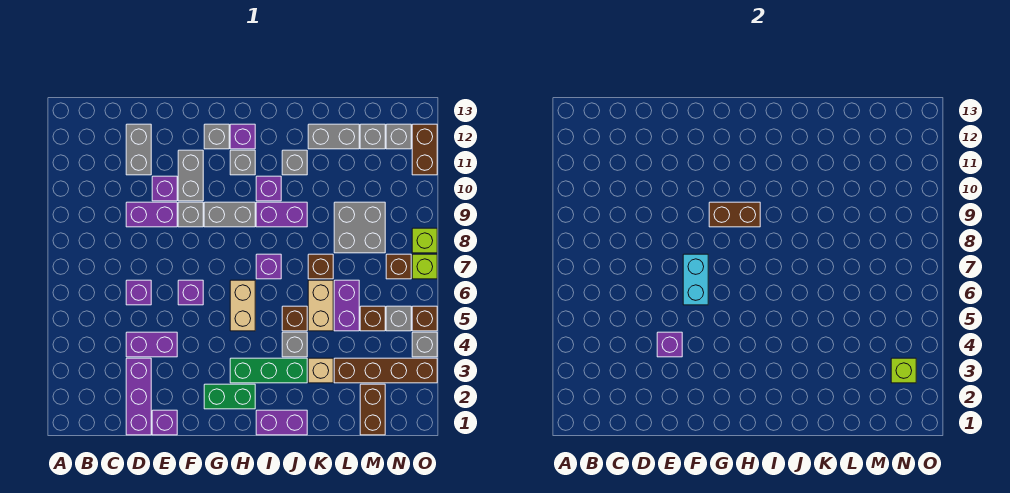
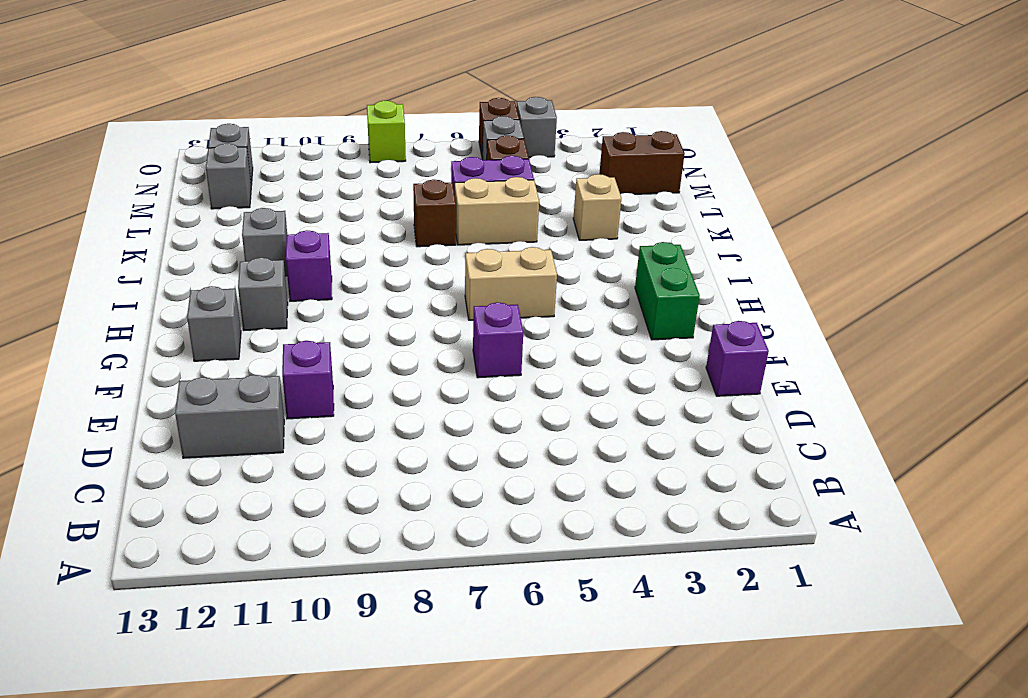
none -> purple 1x3 brick [126,358,151,435]
none -> purple 1x2 brick [126,332,177,357]
none -> purple 1x1 brick [126,280,151,305]
none -> purple 1x2 brick [126,202,177,227]

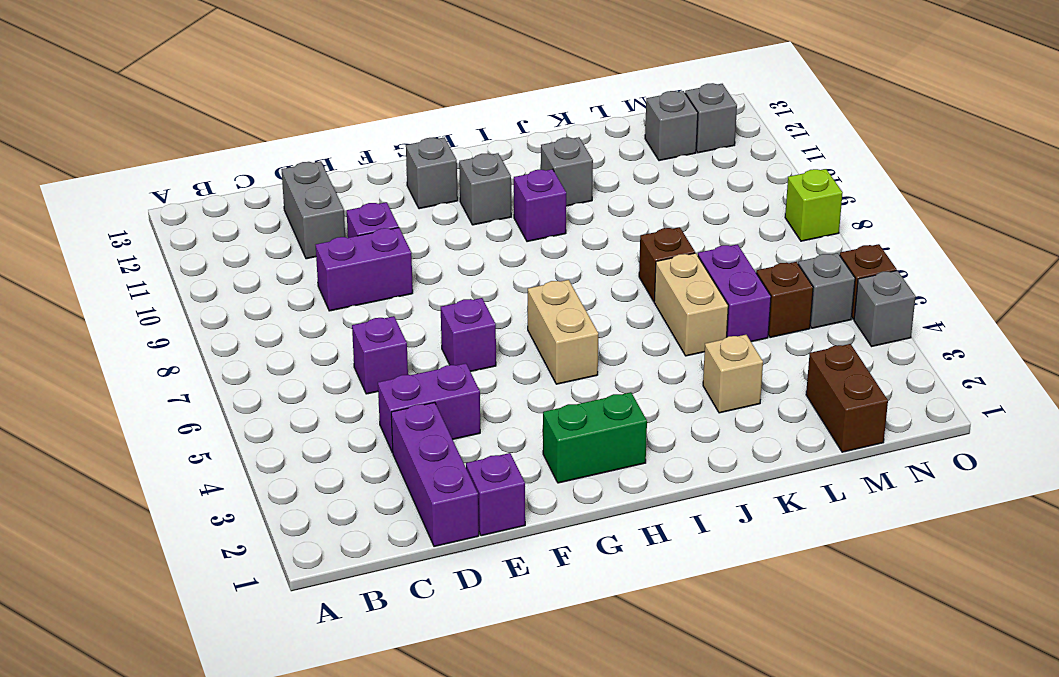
none -> grey 1x1 brick [178,202,203,227]
none -> grey 1x2 brick [178,150,203,201]
none -> grey 1x2 brick [204,202,255,227]
none -> green 1x3 brick [230,358,307,383]

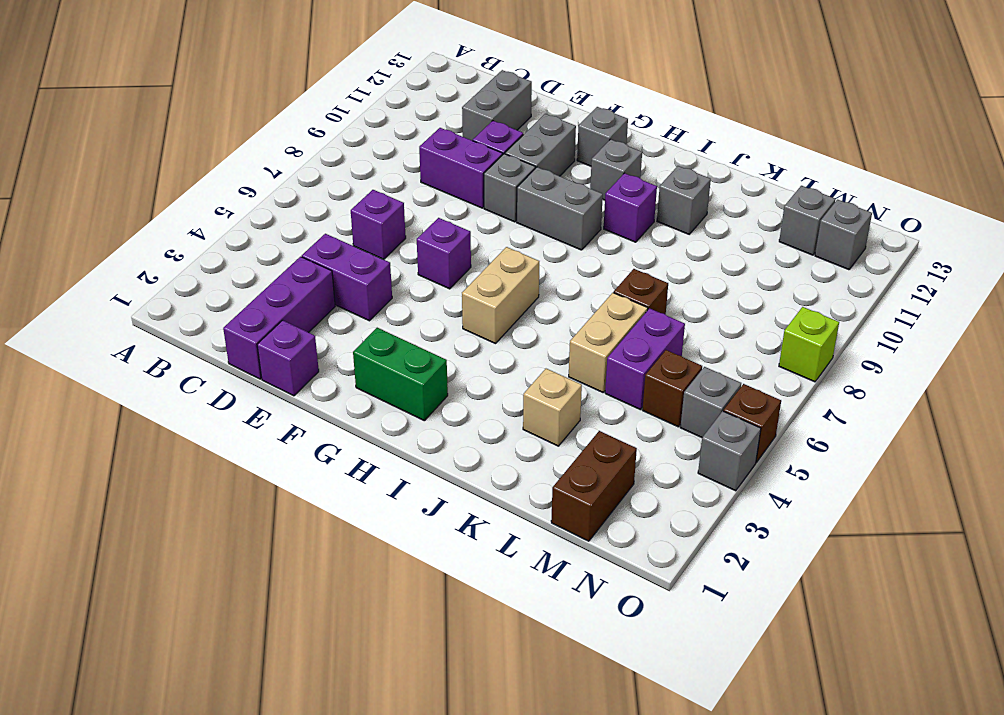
none -> green 1x3 brick [230,358,307,383]
none -> purple 1x1 brick [230,124,255,149]
none -> purple 1x2 brick [256,410,307,435]
none -> purple 1x1 brick [256,254,281,279]

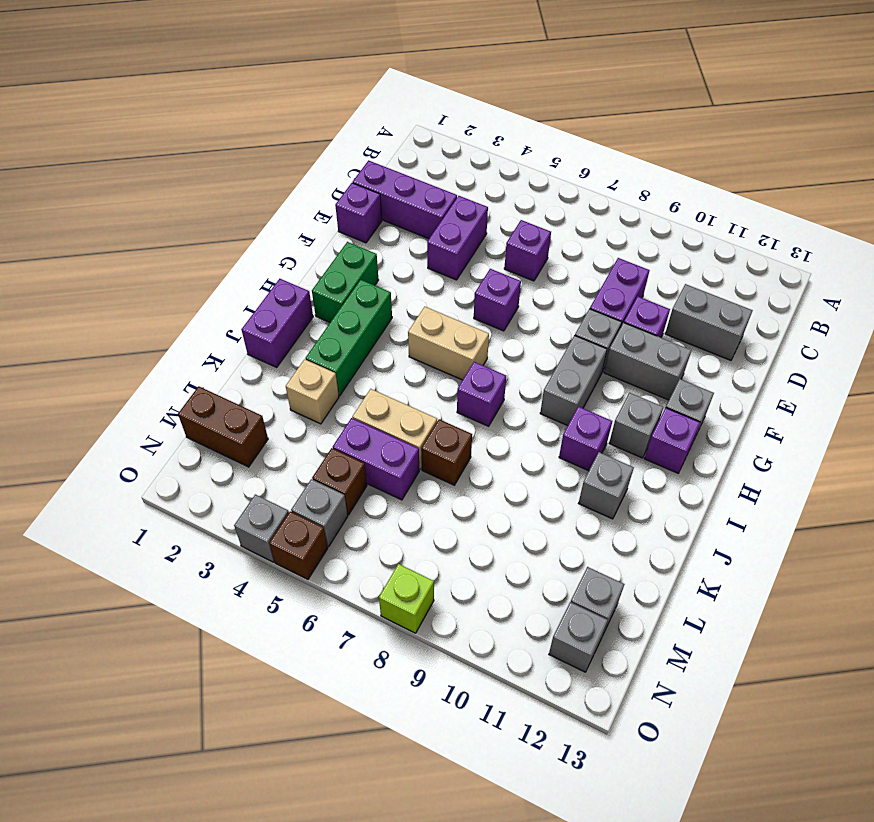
none -> purple 1x2 brick [256,202,307,227]
none -> grey 1x1 brick [282,332,307,357]
none -> brown 1x1 brick [282,306,307,331]
none -> grey 1x2 brick [308,124,359,149]

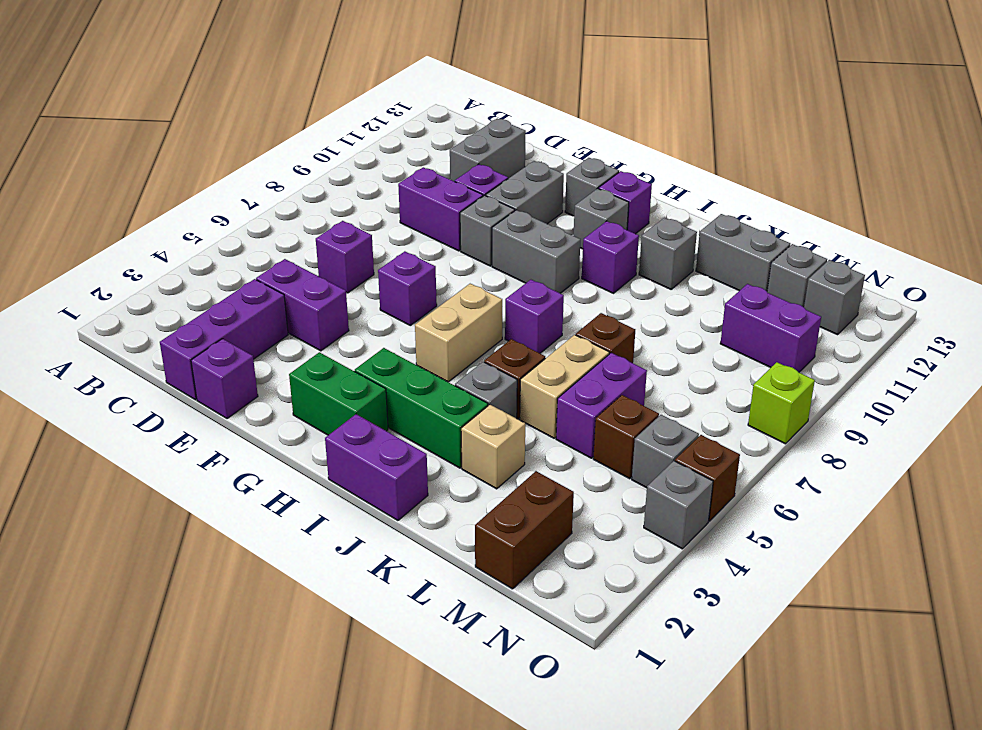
purple 1x2 brick [720,284,821,372] -> purple 1x2 brick moved to [256,202,307,227]
none -> brown 1x4 brick [334,358,437,383]
none -> grey 2x2 brick [334,202,385,253]
none -> brown 1x1 brick [386,254,411,279]
none -> lime 1x1 brick [412,254,437,279]

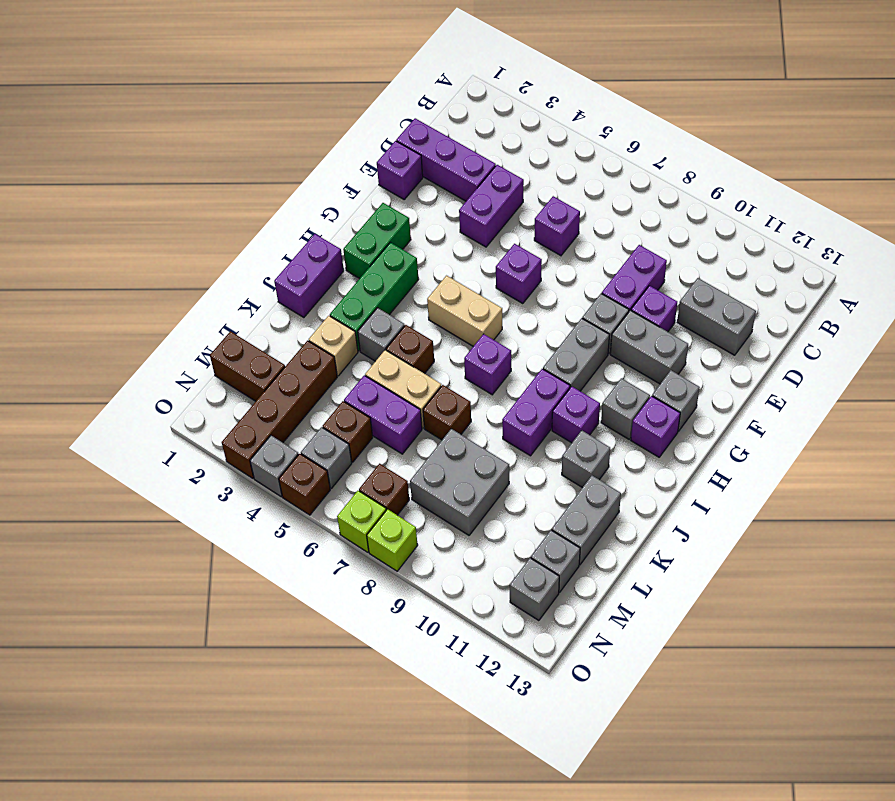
none -> brown 1x2 brick [412,124,437,175]
none -> purple 1x1 brick [657,332,682,357]
none -> cyan 1x2 brick [683,254,708,305]
none -> brown 1x2 brick [709,202,760,227]

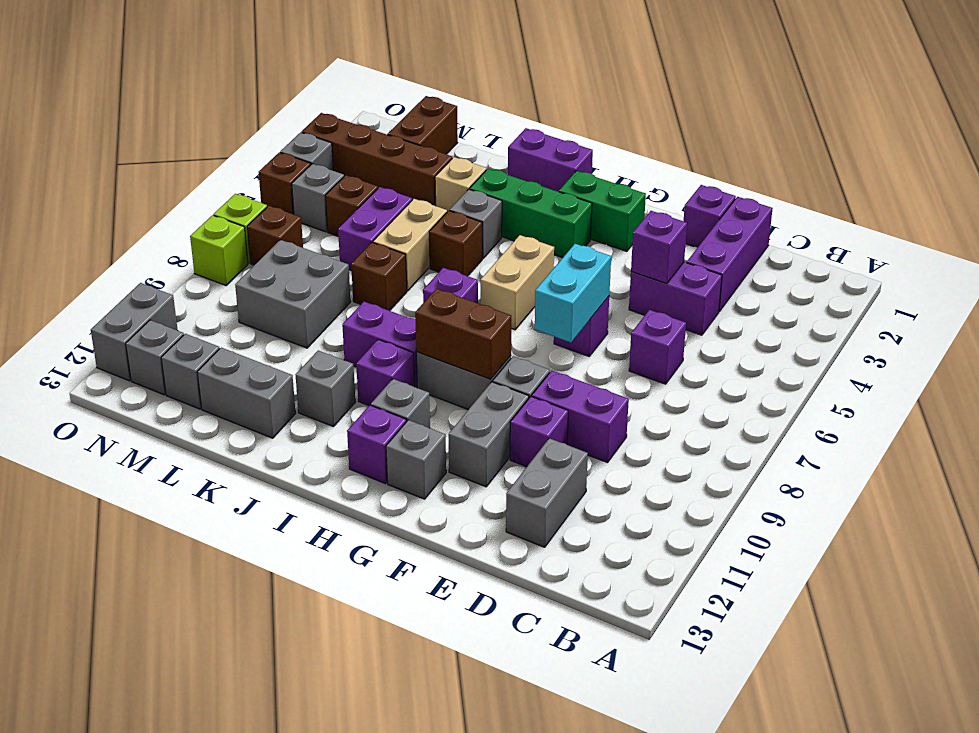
grey 1x2 brick [91,283,178,381] -> brown 1x2 brick [412,124,437,175]
none -> lime 1x1 brick [891,358,916,383]

